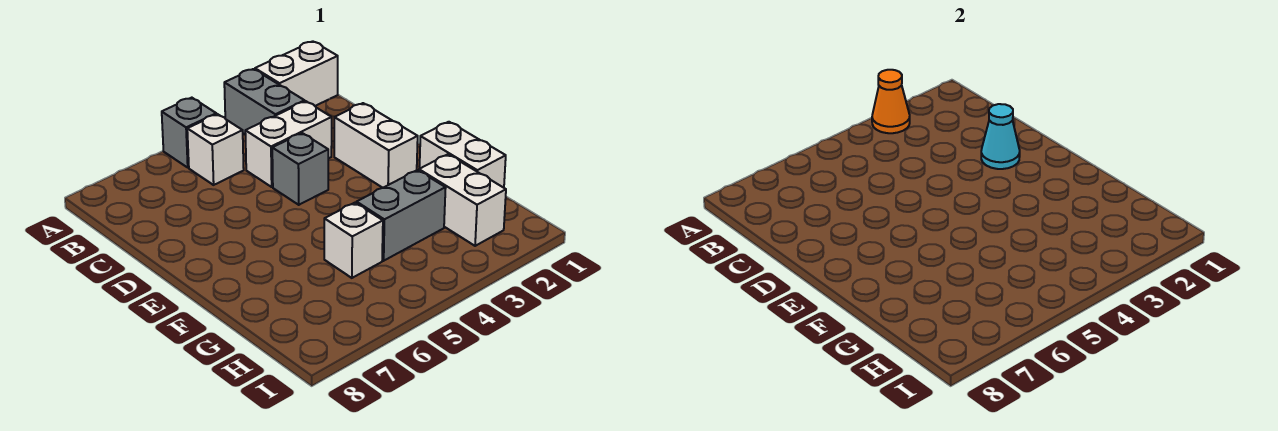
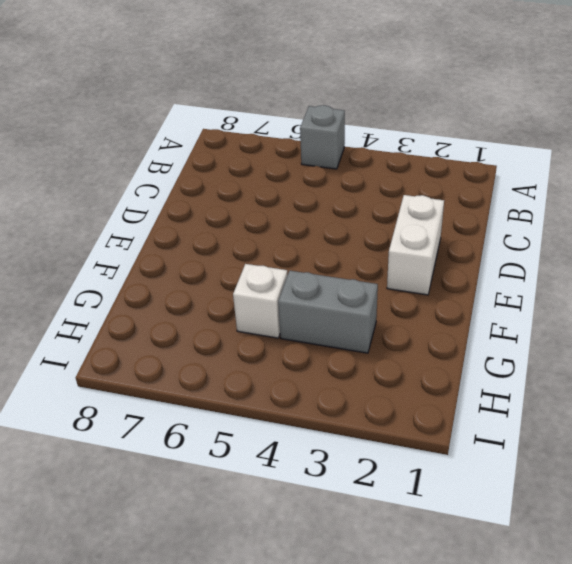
none -> white 1x2 brick [255,41,338,106]
none -> grey 1x2 brick [224,69,305,135]
none -> white 1x1 brick [187,114,244,185]

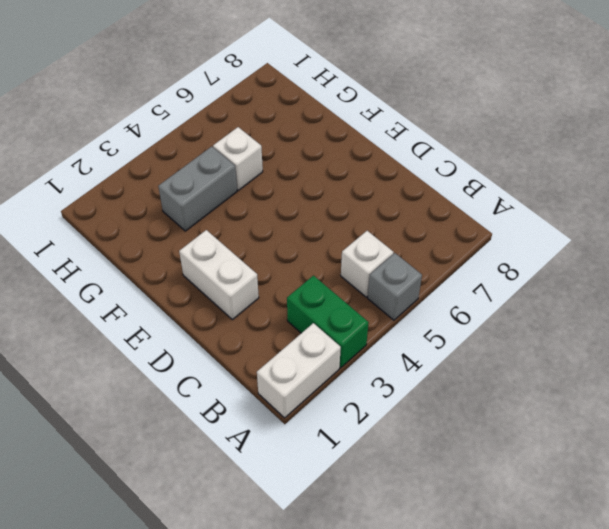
green 1x2 brick [287,276,369,368] -> grey 1x2 brick [224,69,305,135]
none -> white 1x2 brick [245,101,332,187]
none -> grey 1x1 brick [272,133,328,205]
none -> white 1x2 brick [420,122,506,188]

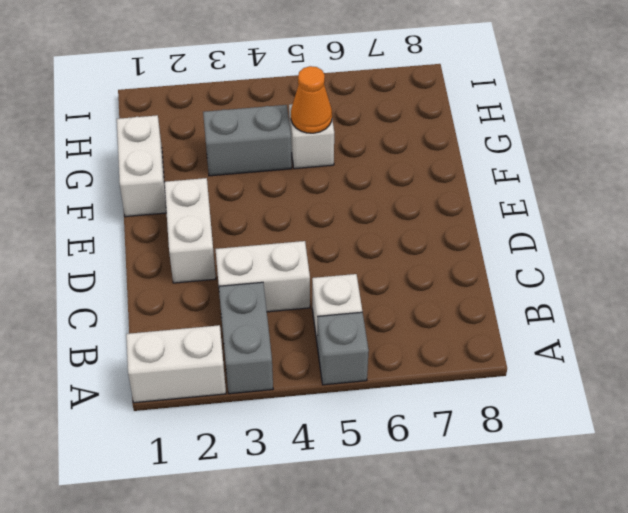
orange 1x1 cone [291,66,332,133] -> orange 1x1 cone moved to [872,70,910,133]
none -> grey 1x1 brick [272,133,328,205]
none -> white 1x2 brick [419,154,506,246]
none -> cyan 1x1 cone [981,104,1020,169]

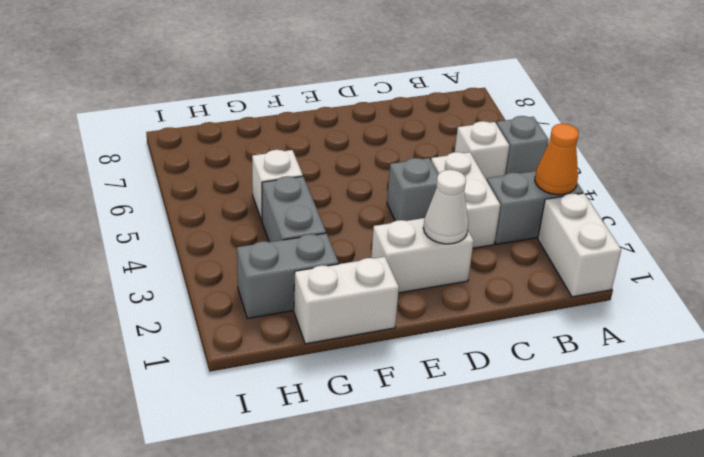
white 1x1 cone [423,170,468,244] -> cyan 1x1 cone [981,104,1020,169]
grey 1x2 brick [237,233,339,318] -> white 1x2 brick [419,154,506,246]

